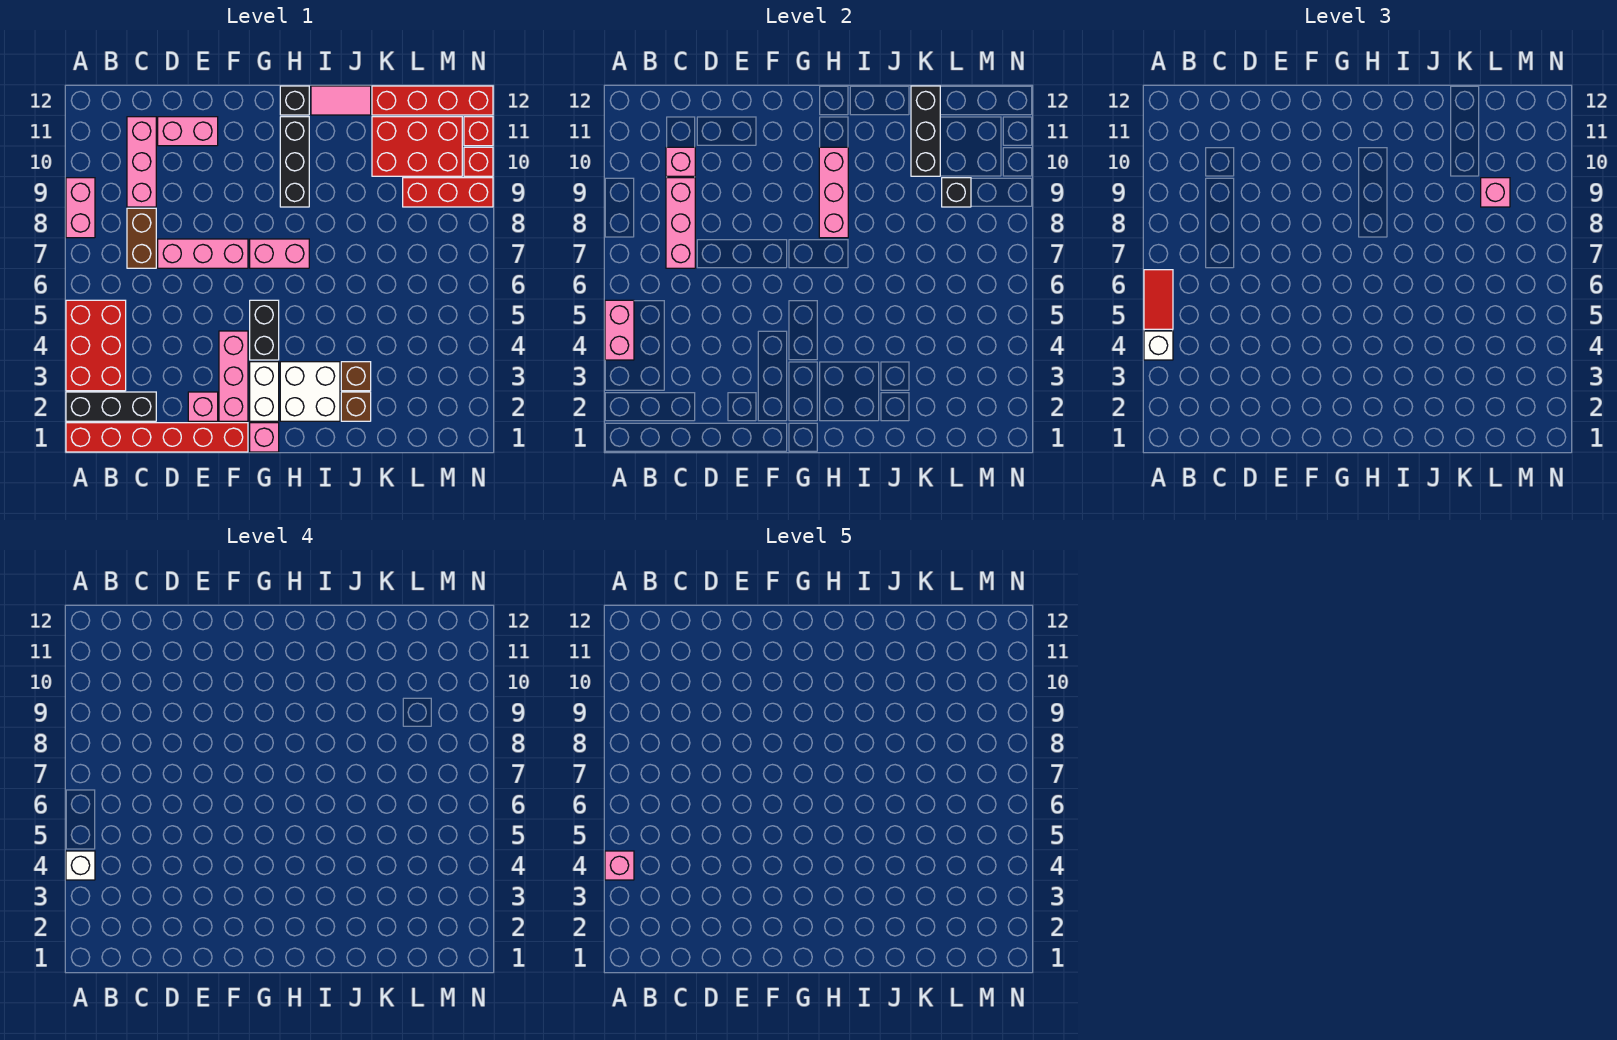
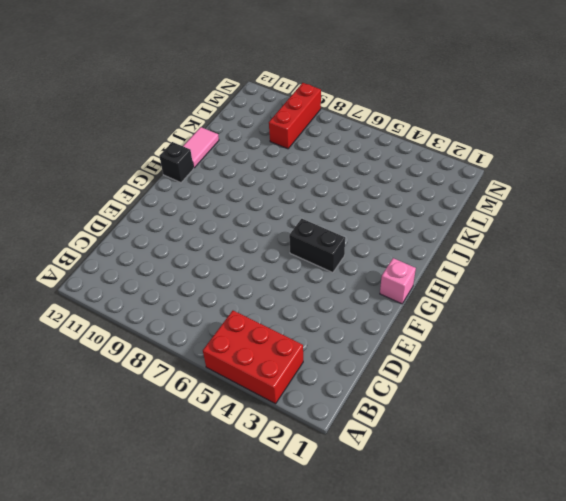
none -> red 1x6 brick [66,423,248,452]
none -> black 1x3 brick [66,392,156,421]
none -> pink 1x2 brick [66,178,95,238]
none -> brown 1x2 brick [127,208,156,268]

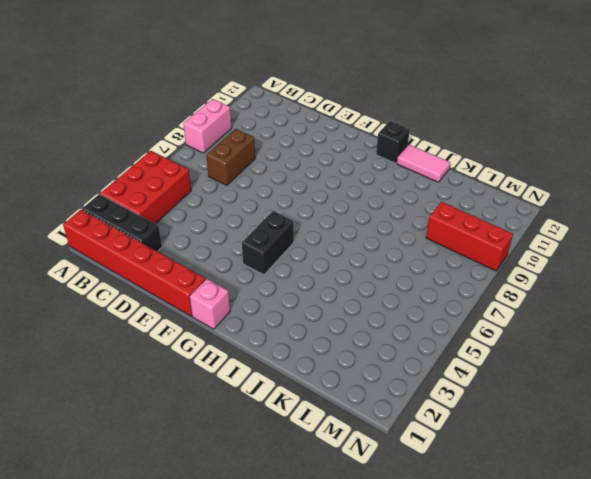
none -> pink 1x3 brick [127,117,156,207]
none -> pink 1x3 brick [158,239,248,268]
none -> pink 1x2 brick [158,117,218,146]
none -> pink 1x1 brick [188,392,218,421]

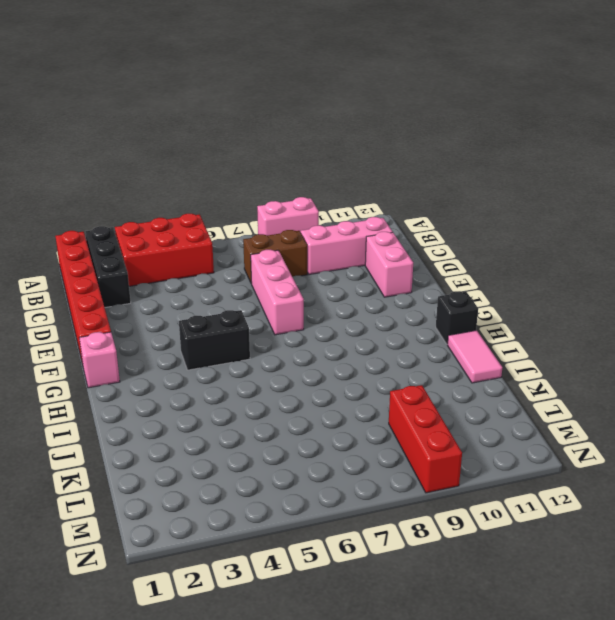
none -> pink 1x1 brick [188,392,218,421]
none -> pink 1x3 brick [219,331,248,421]
none -> white 1x2 brick [250,362,279,421]
none -> pink 1x2 brick [250,239,309,268]

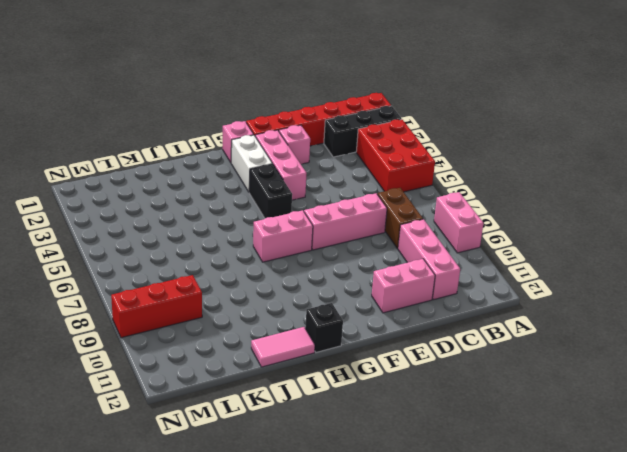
none -> white 2x2 brick [280,362,340,421]
none -> black 1x3 brick [280,117,309,207]
none -> brown 1x1 brick [341,392,371,421]
none -> brown 1x1 brick [341,362,371,391]

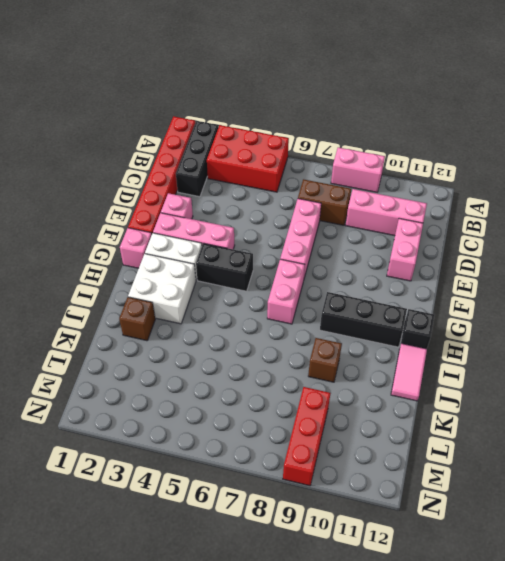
brown 1x1 brick [308,338,342,382] -> brown 1x1 brick moved to [341,362,371,391]
none -> red 2x3 brick [372,117,462,176]
none -> red 1x4 brick [372,86,493,115]
none -> red 1x1 brick [464,147,493,176]
none -> red 1x1 brick [464,117,493,146]

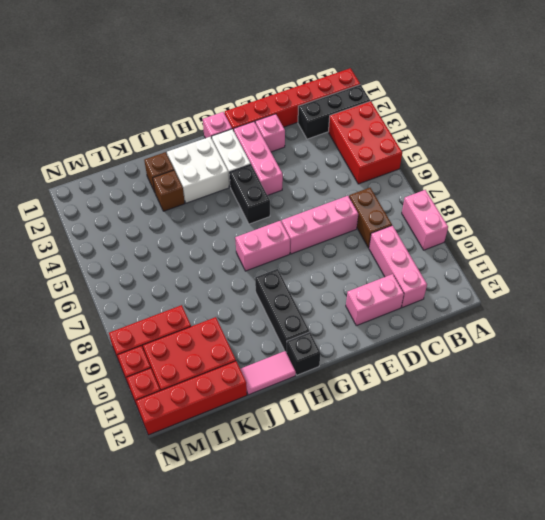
none -> pink 1x2 brick [605,300,634,360]
none -> pink 1x3 brick [666,178,695,268]
none -> pink 1x1 brick [666,147,695,176]
none -> pink 1x3 brick [819,147,848,238]

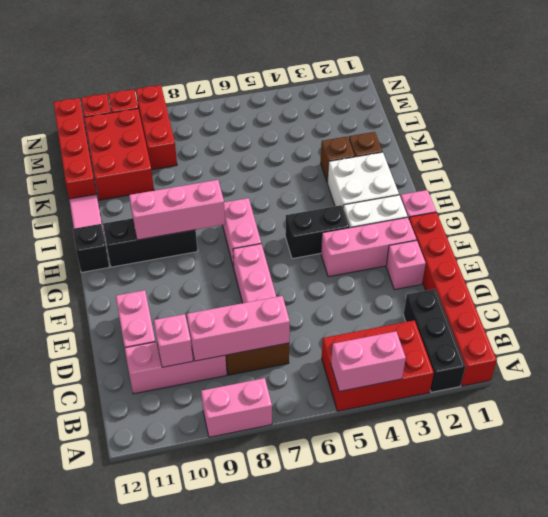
none -> black 1x3 brick [911,86,940,176]
none -> black 1x1 brick [942,178,971,207]
none -> white 1x1 brick [1144,331,1173,360]
none -> red 1x2 tile [1144,270,1173,329]

